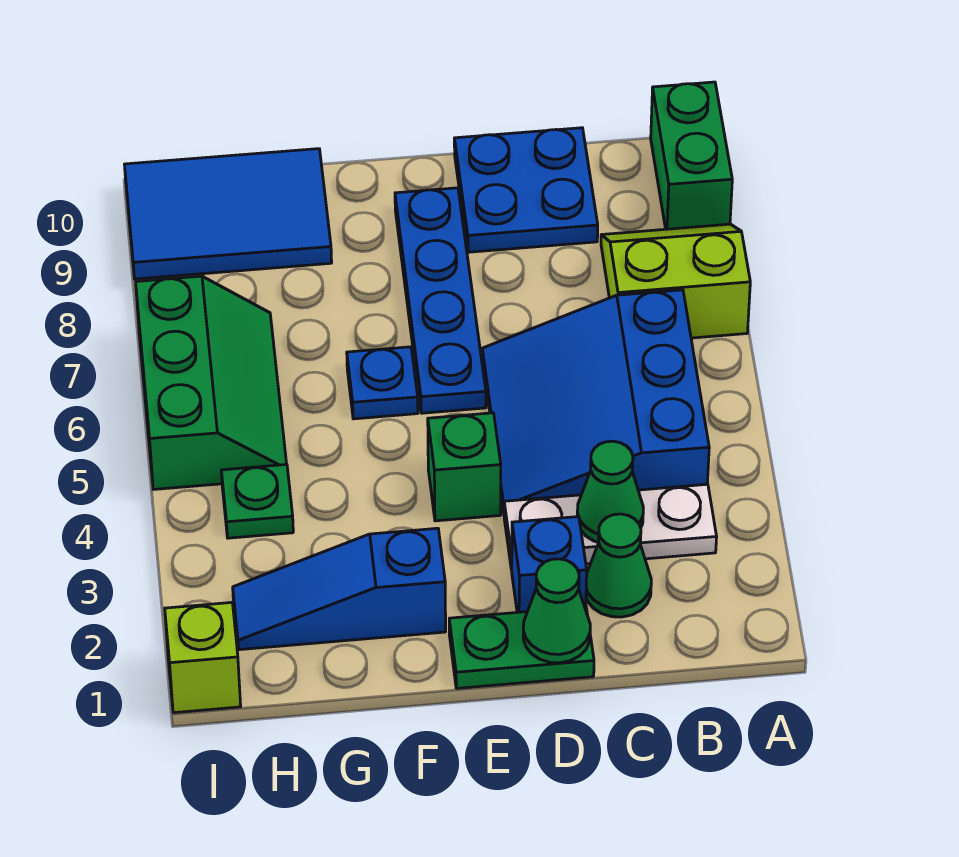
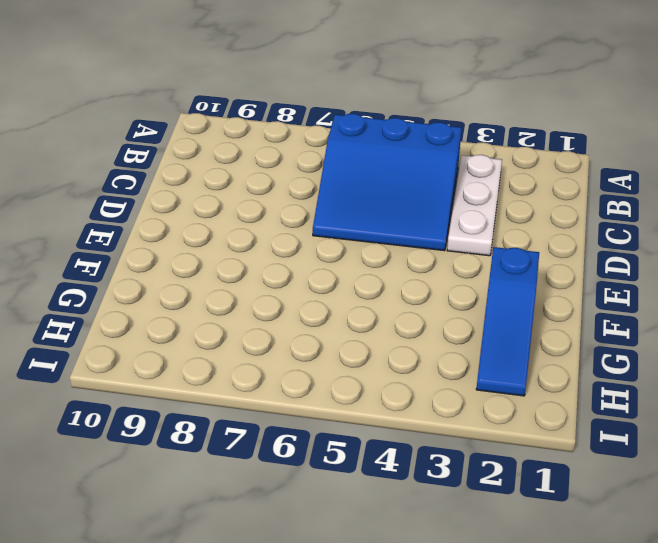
none -> lime 2x2 slope [601,224,750,338]
none -> green 1x2 brick [651,82,732,229]
none -> green 1x1 cone [586,514,651,617]

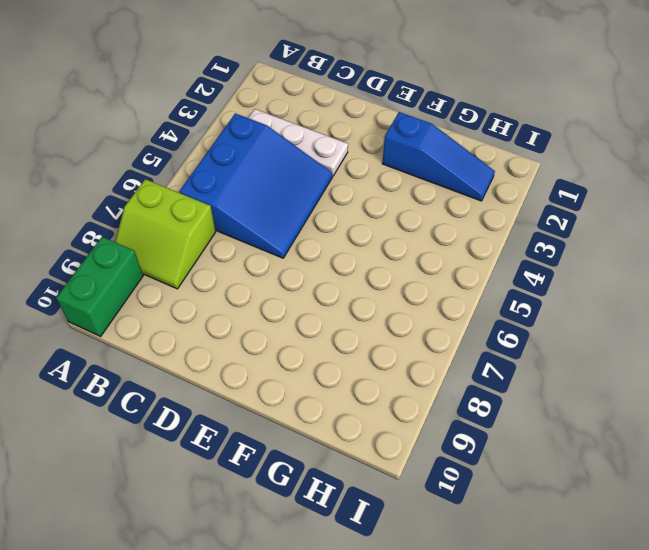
none -> green 1x1 cone [586,514,651,617]
none -> blue 2x2 plate [454,128,598,252]
none -> green 1x2 plate [449,607,594,688]

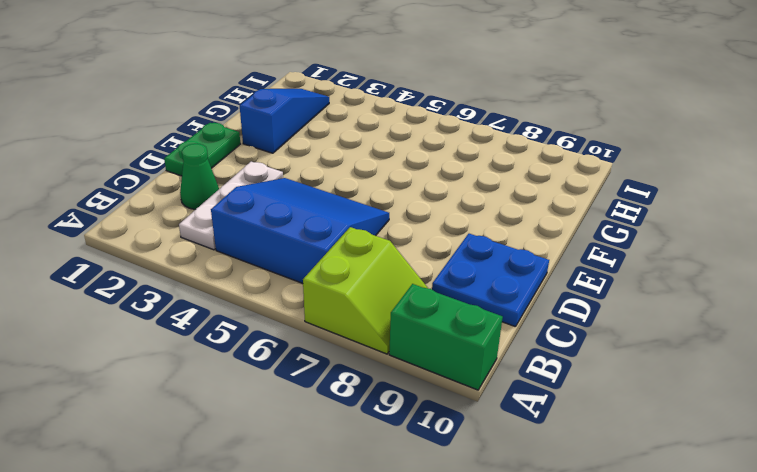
none -> blue 1x1 brick [512,517,587,612]
none -> green 1x1 brick [428,413,501,521]
none -> blue 1x4 plate [395,188,486,413]

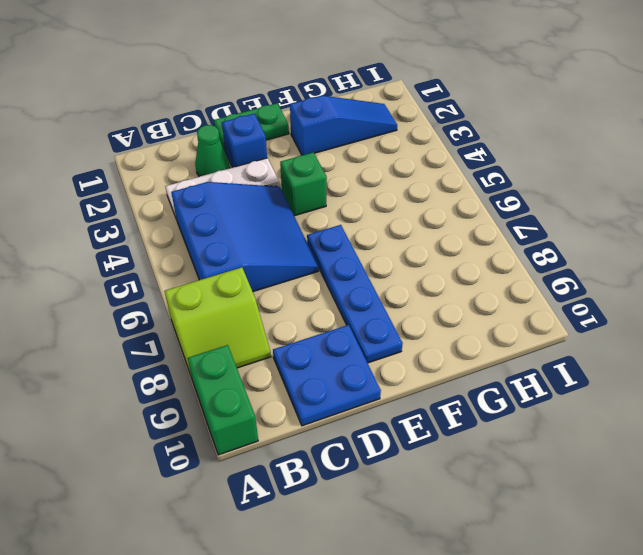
none -> blue 1x1 plate [347,347,418,419]
none -> blue 2x3 tile [124,149,332,279]
none -> green 1x1 plate [221,464,293,538]

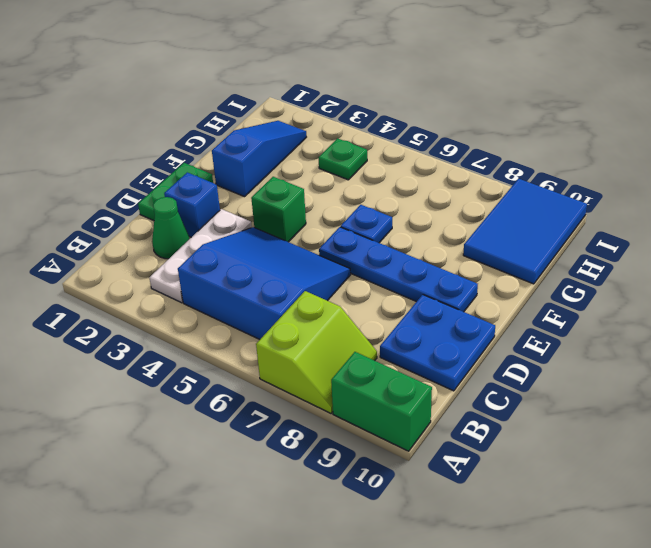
none -> green 2x3 slope [136,276,287,489]
none -> lime 1x1 brick [165,602,241,713]
none -> green 1x1 cone [577,441,643,543]

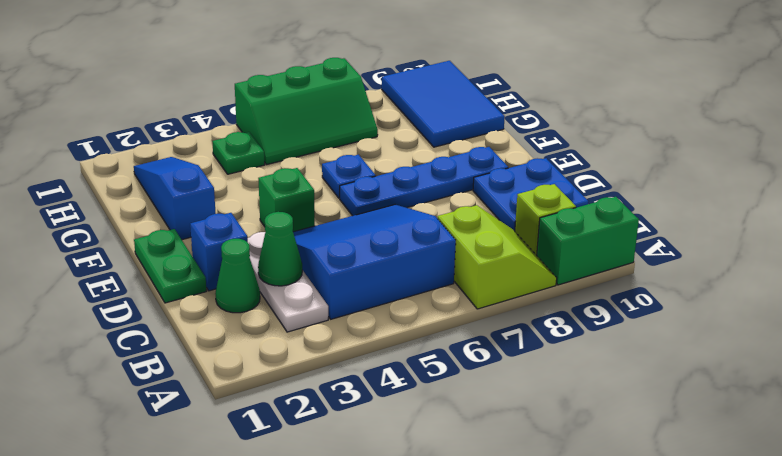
lime 1x1 brick [515,184,576,255] -> lime 1x1 brick moved to [165,602,241,713]
none -> green 1x1 cone [523,559,590,663]

